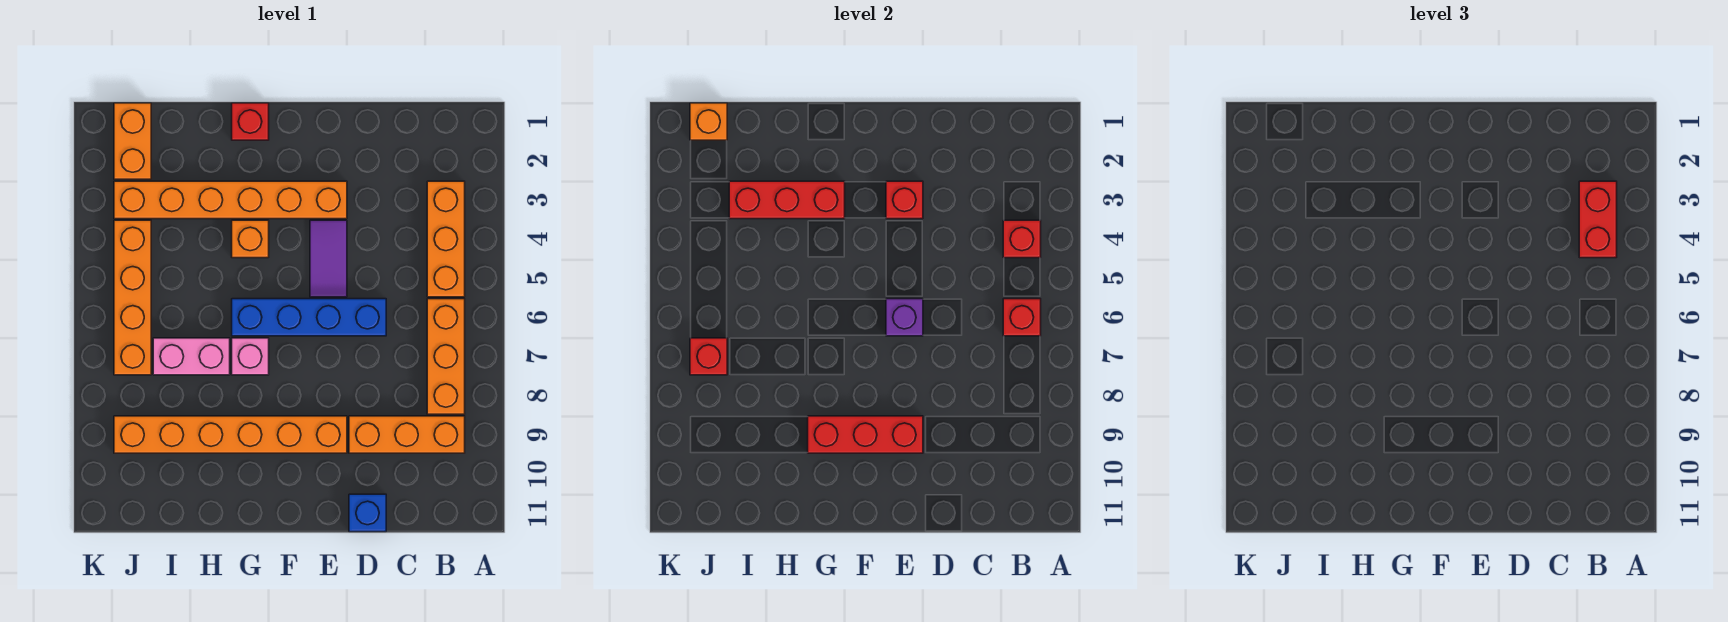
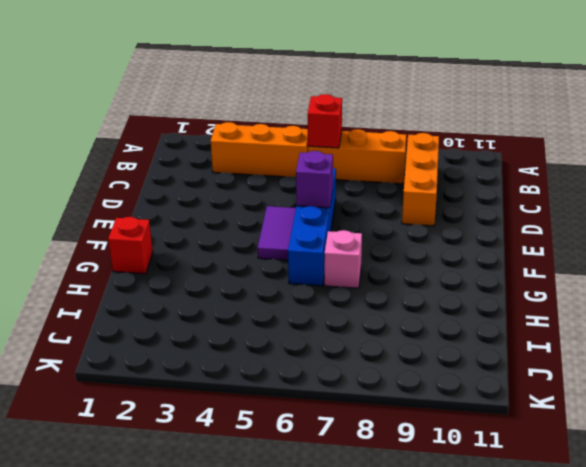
purple 1x2 tile [258,206,296,260] -> purple 1x2 tile turned to [310,220,347,297]
none -> blue 1x1 brick [349,494,386,532]
none -> orange 1x6 brick [114,181,347,219]
none -> orange 1x6 brick [114,416,347,453]

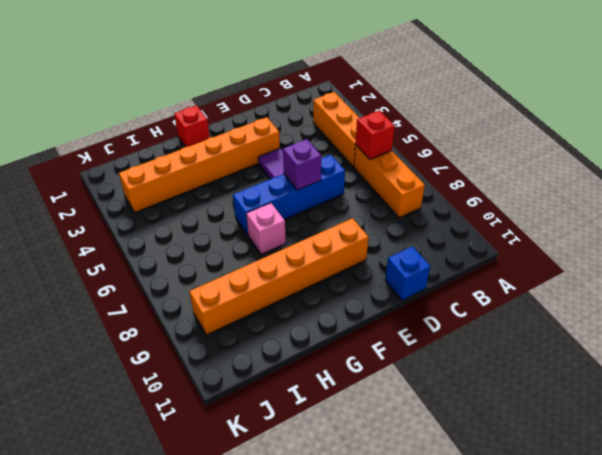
none -> orange 1x3 brick [349,416,465,453]
none -> orange 1x1 brick [232,220,269,258]
none -> pink 1x2 brick [153,338,230,375]

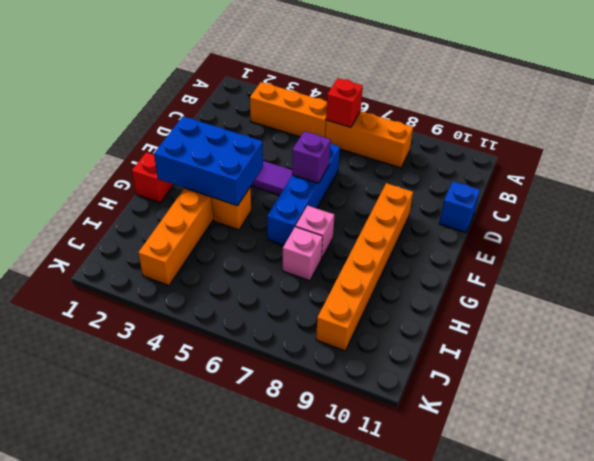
blue 2x3 brick [154,116,263,206] -> red 1x3 brick [729,181,845,219]
pink 1x1 brick [283,227,323,281] -> pink 1x2 brick [153,338,230,375]
none -> orange 1x3 brick [349,416,465,453]
none -> orange 1x2 brick [114,103,151,179]
none -> orange 1x4 brick [114,220,151,375]

